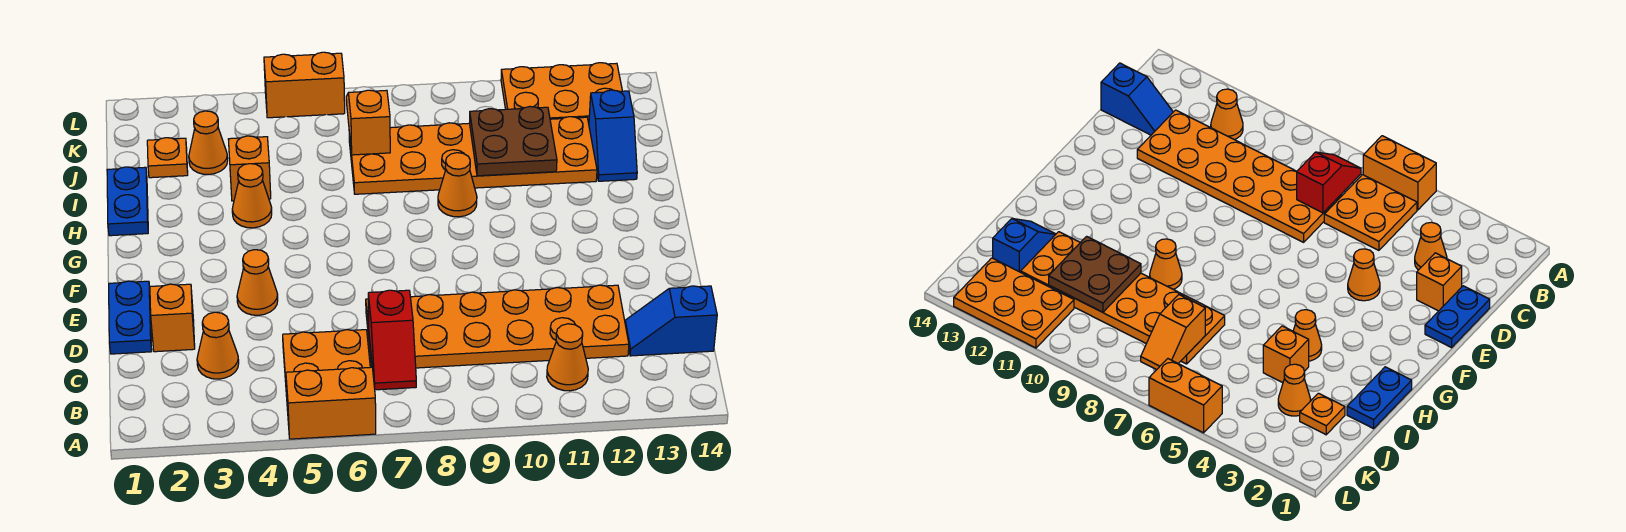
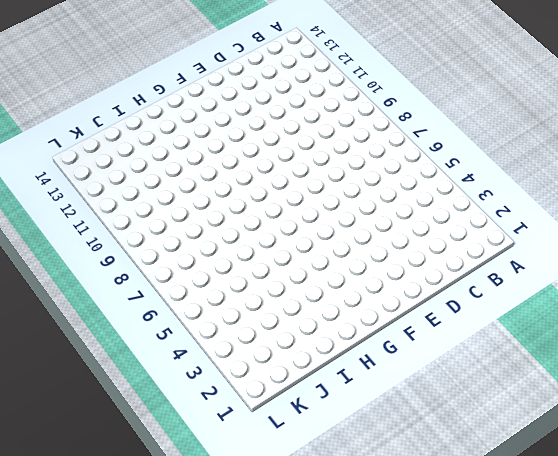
none -> orange 1x2 brick [286,367,376,439]
none -> orange 2x2 plate [283,330,370,396]
none -> orange 1x1 cone [547,324,588,391]

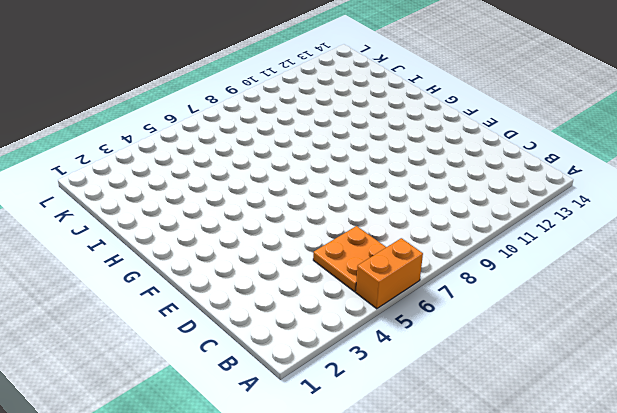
none -> orange 1x1 cone [547,324,588,391]
none -> orange 1x1 cone [197,312,239,379]
none -> orange 2x6 plate [366,285,629,368]

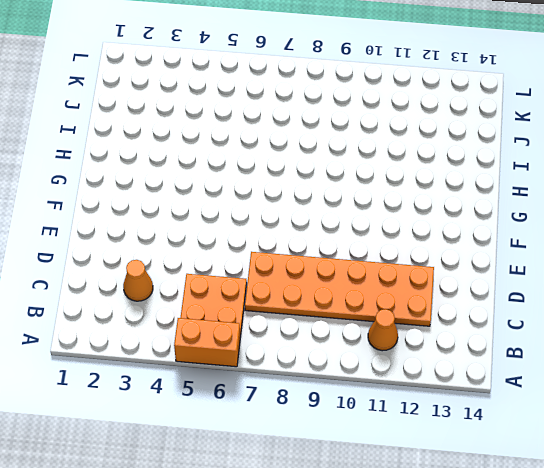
none -> blue 1x2 slope [625,286,717,356]
none -> blue 1x2 plate [109,281,152,354]
none -> orange 1x1 brick [150,284,195,352]

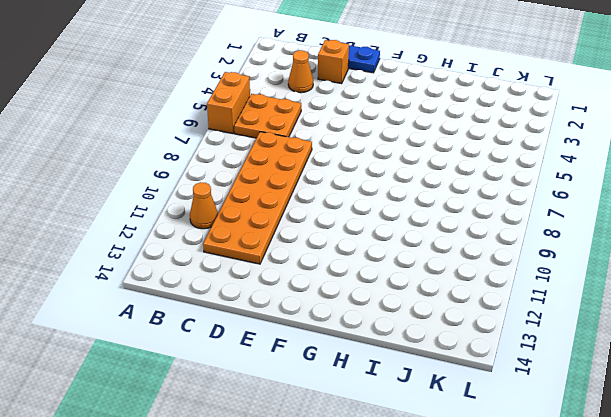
none -> blue 1x2 slope [625,286,717,356]
none -> orange 1x1 cone [237,250,278,315]
none -> blue 1x2 plate [107,167,148,236]

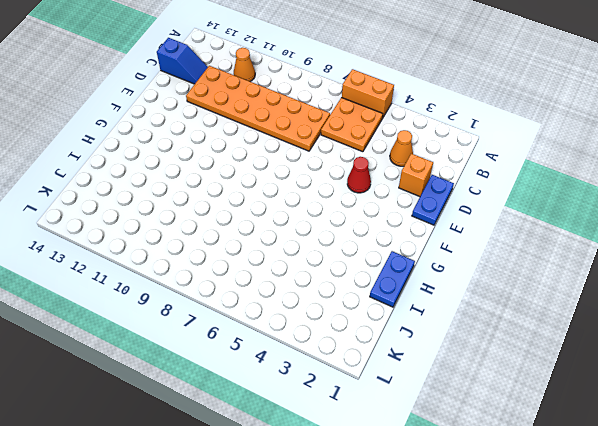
red 1x1 cone [347,157,371,193] -> orange 1x1 cone [237,250,278,315]
none -> orange 1x1 cone [232,164,272,228]
none -> orange 1x1 cone [438,153,477,217]
none -> orange 1x1 brick [228,136,271,201]

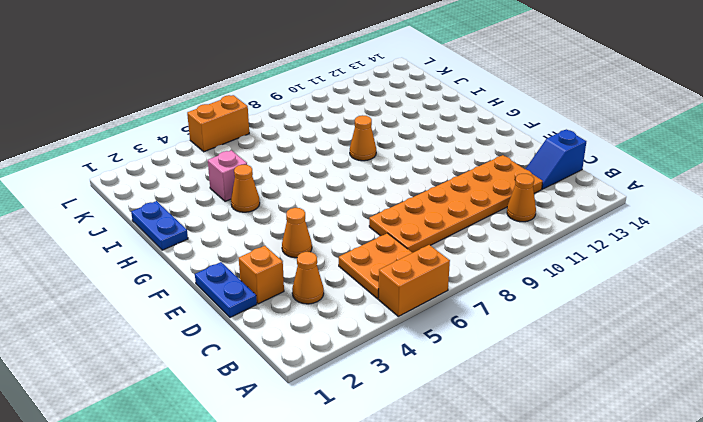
pink 1x1 brick [208,150,247,201] -> orange 1x1 brick [228,136,271,201]
none -> orange 2x6 plate [349,117,597,194]
none -> blue 1x2 slope [589,90,637,181]
none -> orange 1x1 plate [147,138,188,178]

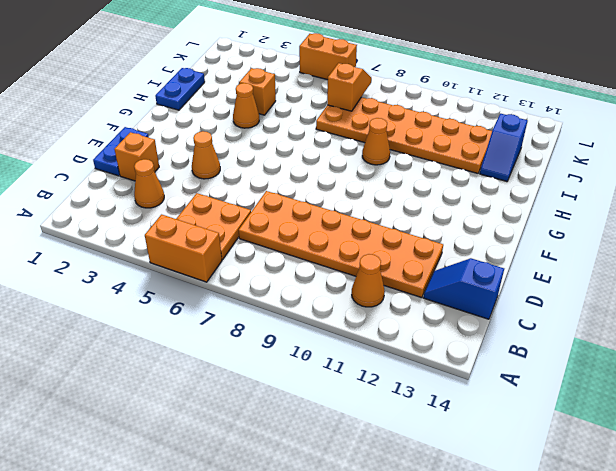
none -> orange 1x1 plate [147,138,188,178]
none -> orange 1x1 cone [189,111,228,175]
none -> orange 2x3 plate [501,63,622,123]

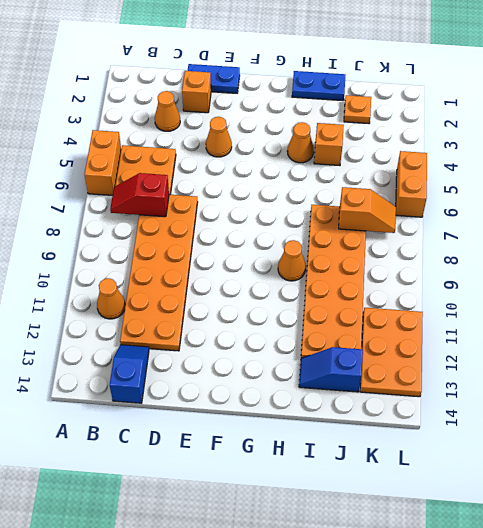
none -> orange 1x1 cone [189,111,228,175]
none -> brown 2x2 plate [470,107,557,176]

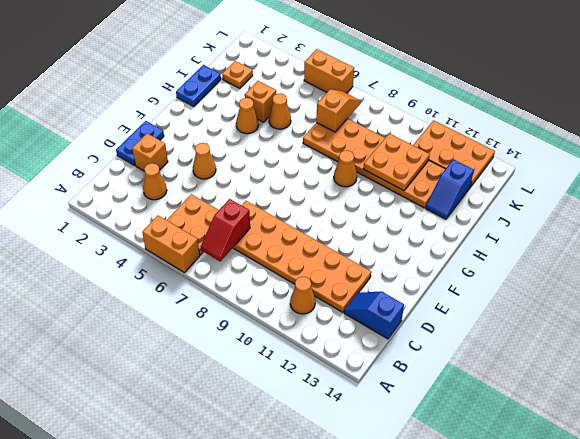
orange 1x1 cone [269,93,291,129] -> orange 1x1 cone moved to [189,111,228,175]
orange 2x2 plate [363,133,430,191] -> brown 2x2 plate [470,107,557,176]

